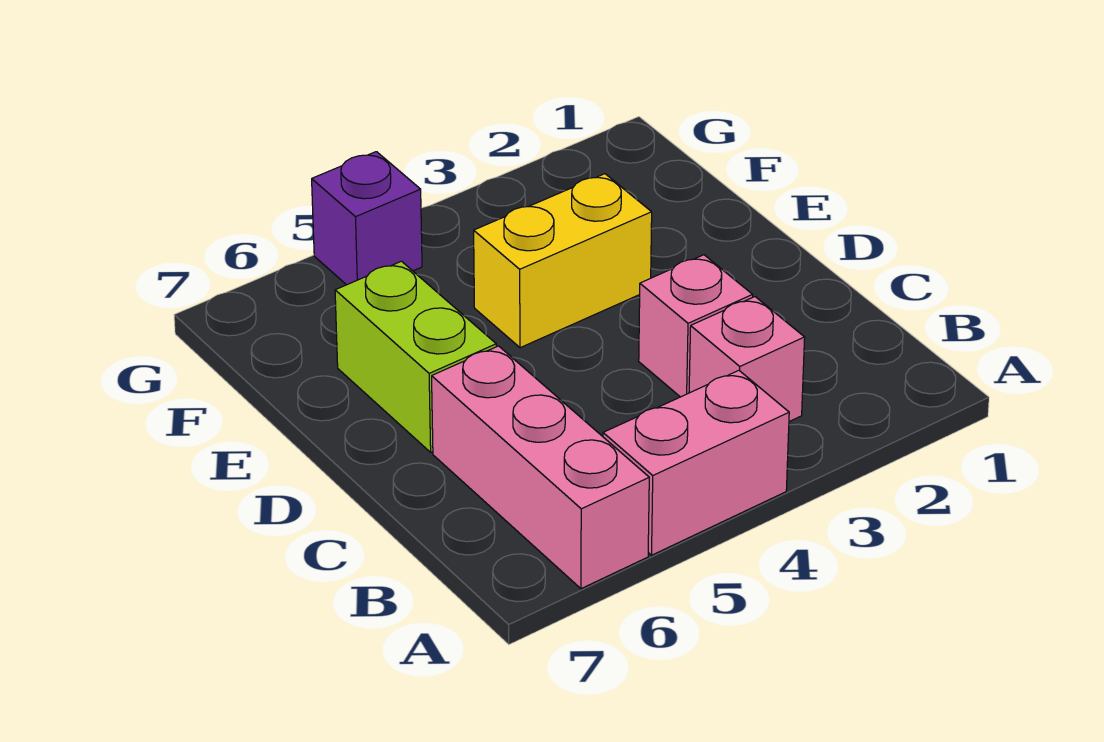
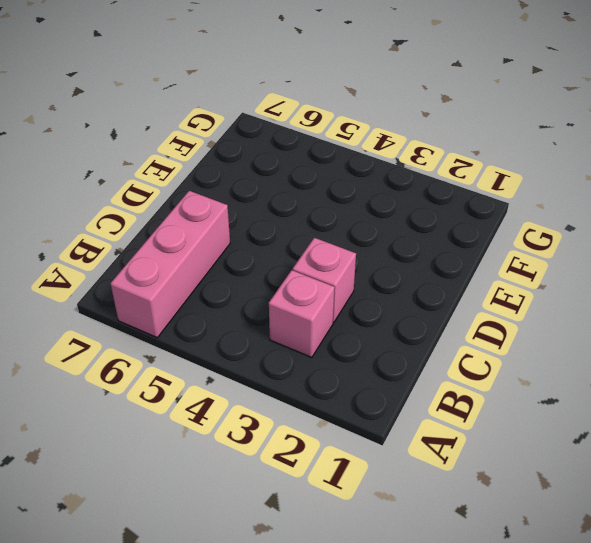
none -> pink 1x2 brick [603,370,789,555]
none -> lime 1x2 brick [335,261,496,452]

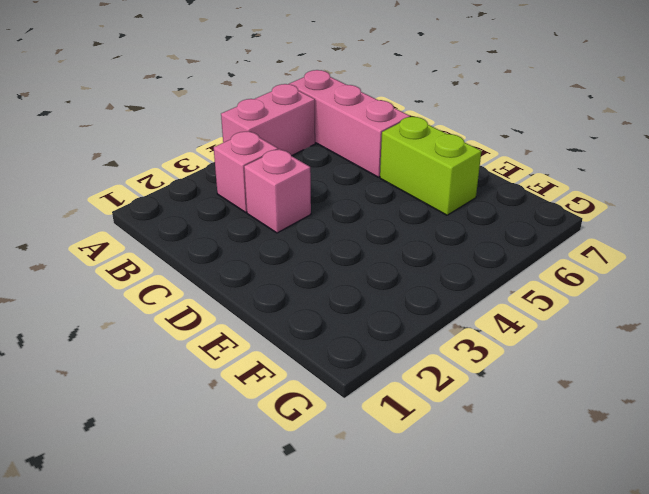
none -> yellow 1x2 brick [474,174,652,348]
none -> purple 1x1 brick [312,152,422,285]

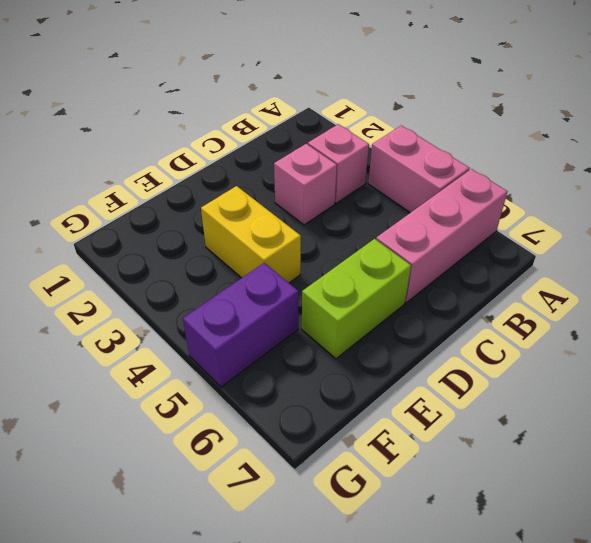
purple 1x2 brick [183,263,298,387] -> purple 1x1 brick [312,152,422,285]

